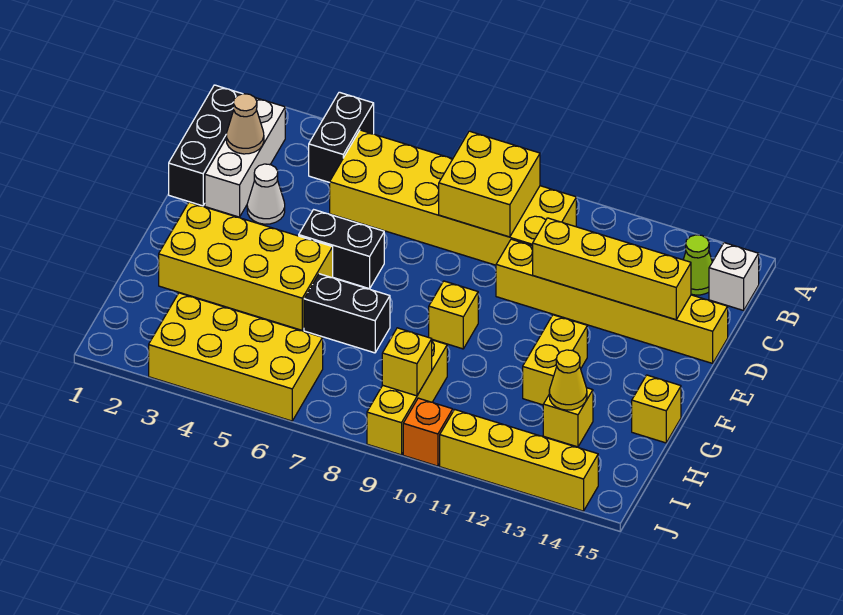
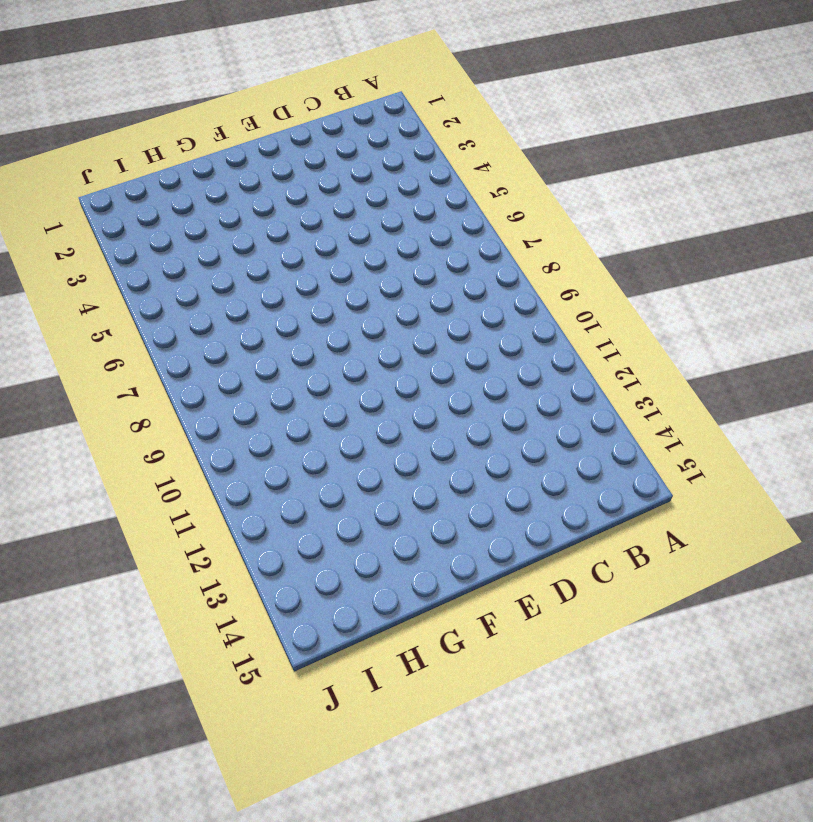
none -> black 1x2 brick [309,92,374,183]
none -> black 1x3 brick [169,85,242,206]
none -> white 1x3 brick [205,98,285,217]

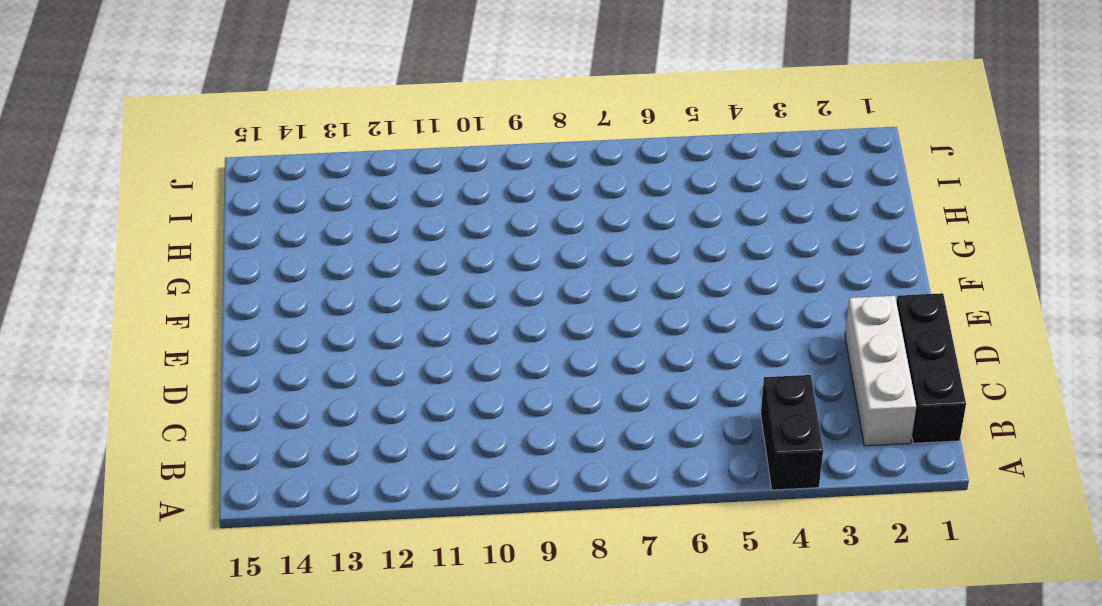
none -> yellow 2x6 brick [330,130,576,265]
none -> lime 1x1 cone [683,235,712,295]
none -> white 1x1 brick [709,243,759,310]

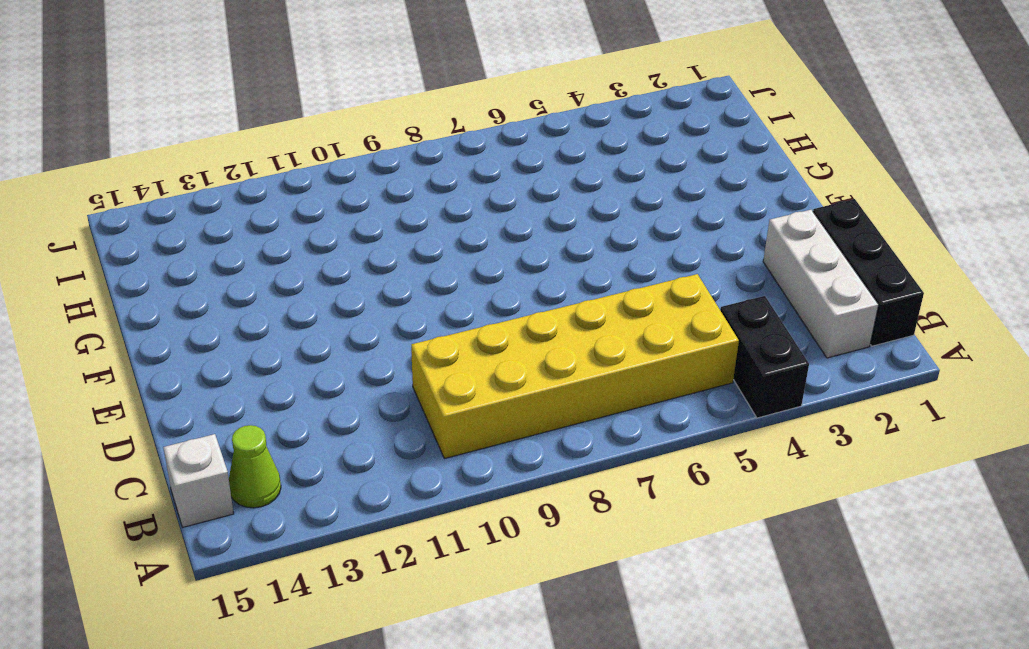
none -> white 1x1 cone [247,164,285,224]
none -> yellow 1x6 brick [496,239,728,363]
none -> black 1x2 brick [299,210,384,289]

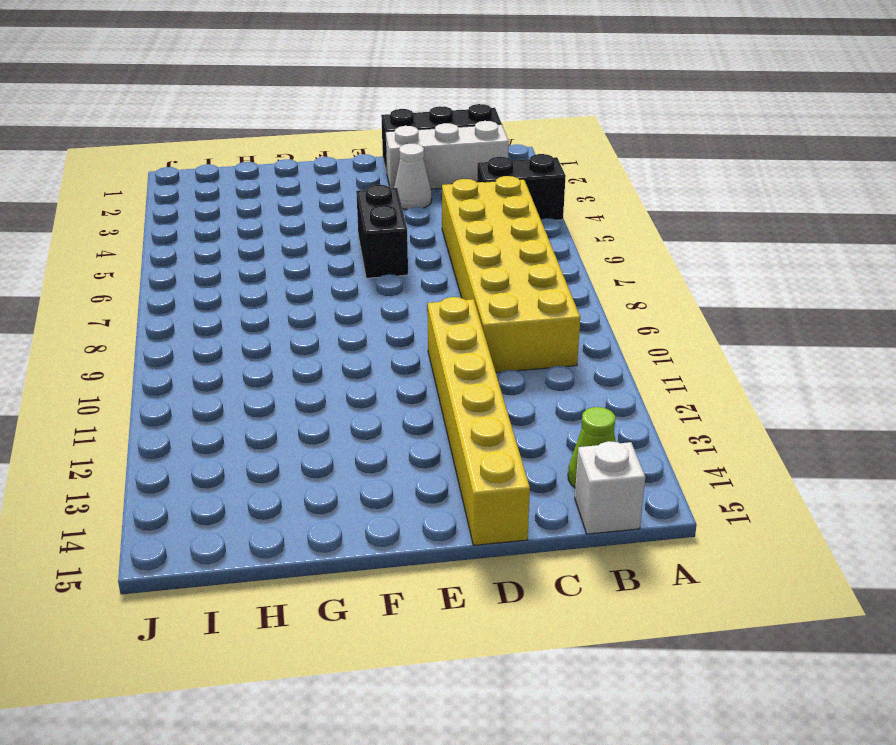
none -> yellow 2x4 brick [159,202,333,330]
none -> yellow 1x1 brick [429,281,478,349]
none -> yellow 1x2 brick [523,315,587,405]

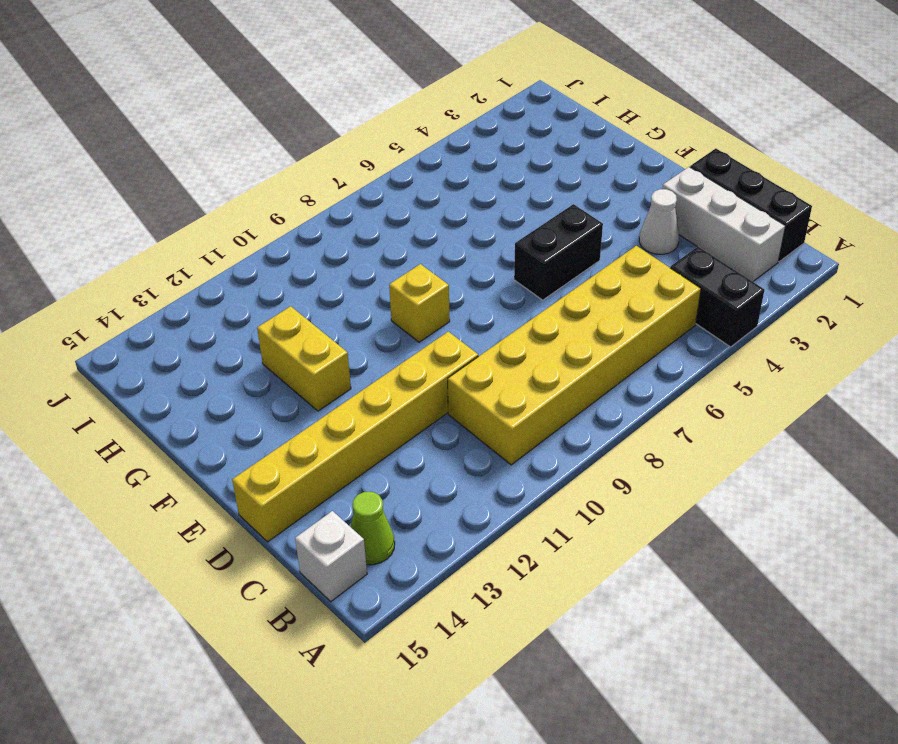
none -> yellow 2x4 brick [159,202,333,330]
none -> black 1x2 brick [304,274,390,353]
none -> yellow 1x1 brick [632,375,681,443]

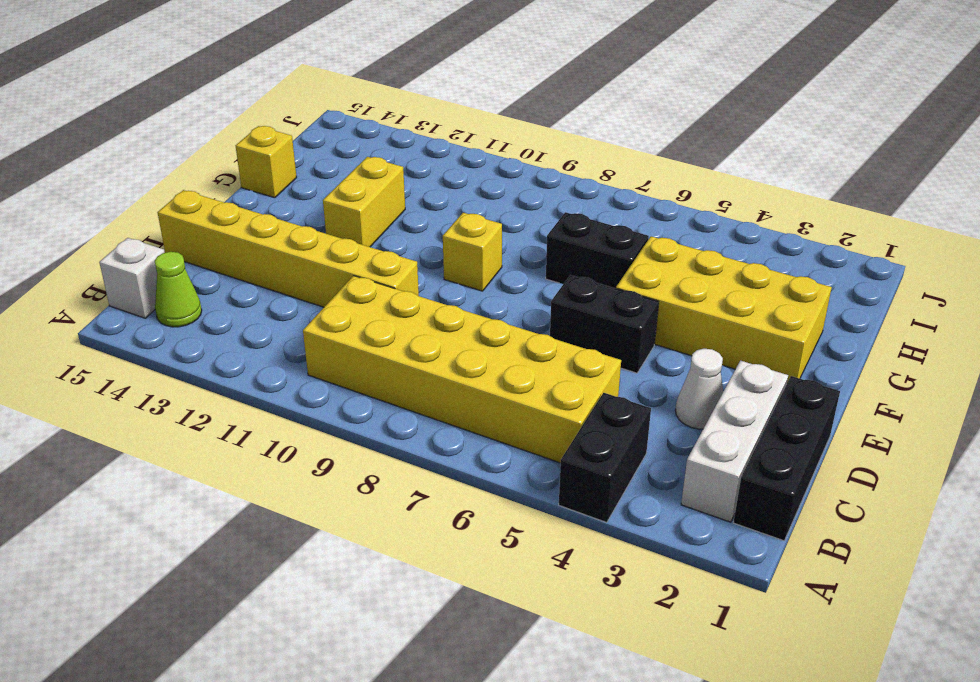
none -> yellow 1x3 brick [367,340,447,455]
none -> yellow 1x1 brick [543,388,593,447]
none -> yellow 2x4 brick [149,293,323,421]

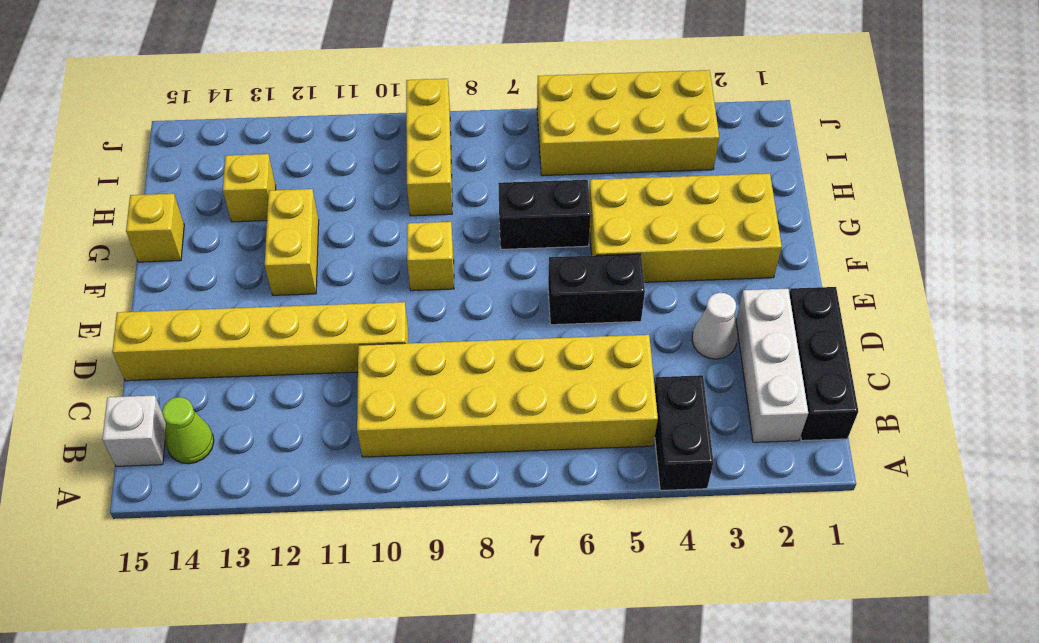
none -> orange 1x1 brick [403,398,453,466]
none -> yellow 1x4 brick [440,410,598,511]
none -> yellow 2x2 brick [439,131,540,237]

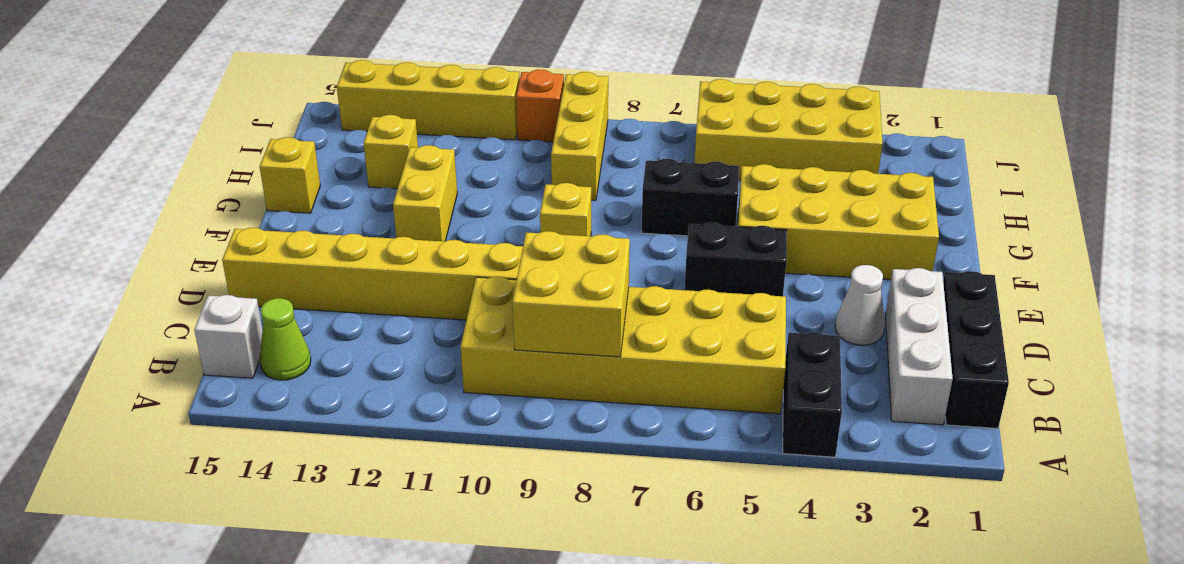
none -> tan 1x1 cone [226,94,264,154]
none -> yellow 1x4 brick [533,218,691,320]
none -> yellow 1x1 cone [549,350,587,410]

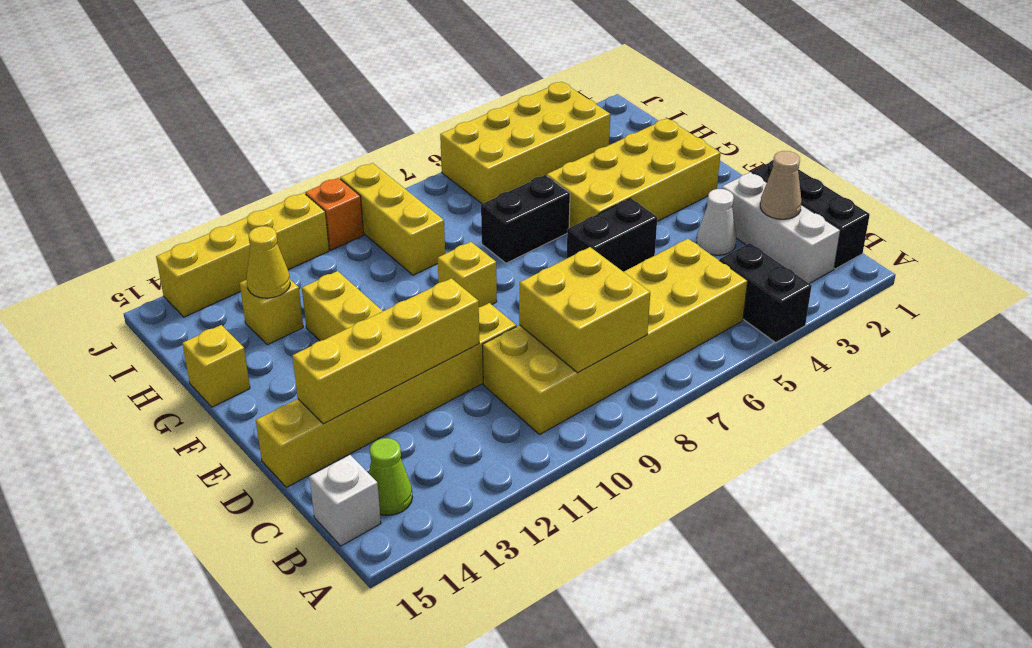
none -> yellow 1x1 brick [382,328,432,396]

